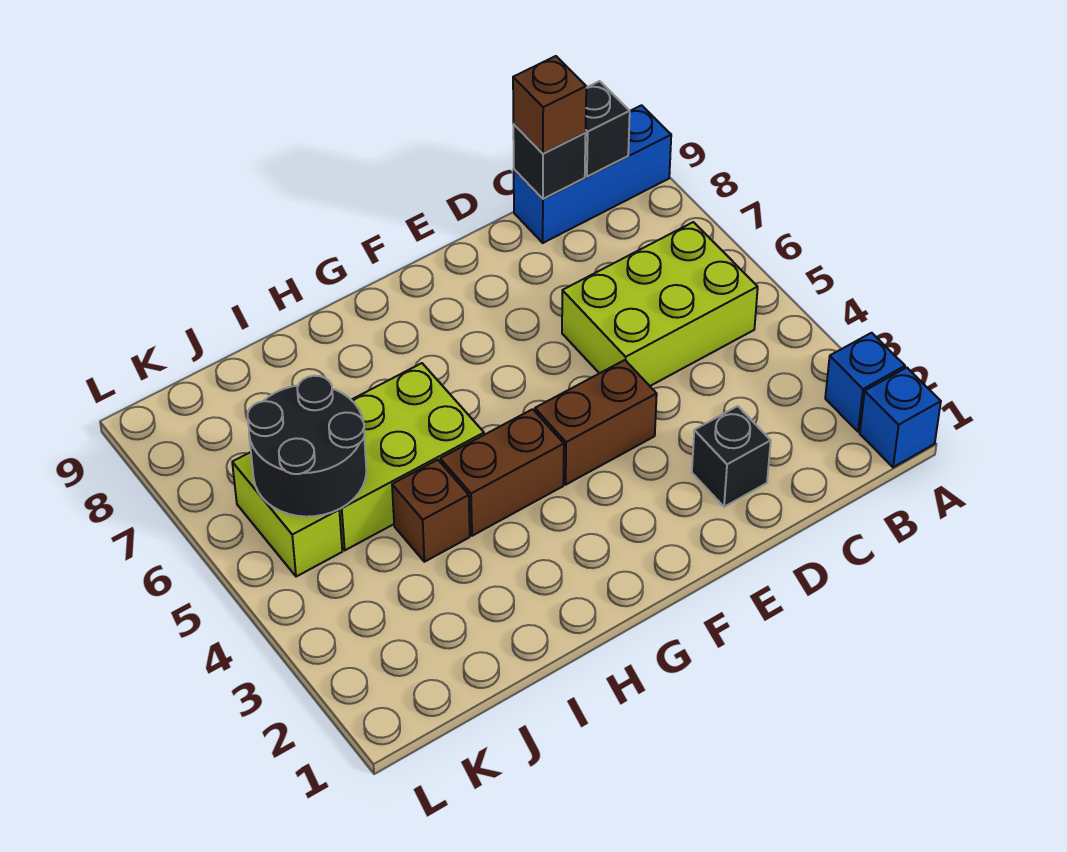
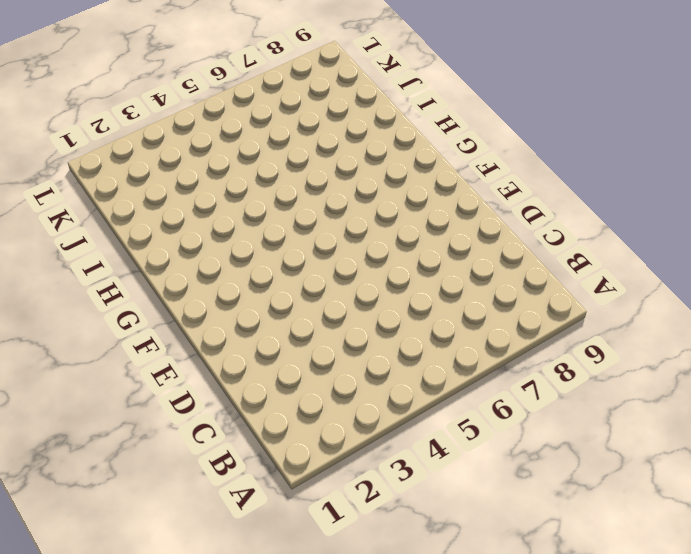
none -> blue 1x1 brick [860,368,941,467]
none -> blue 1x1 brick [825,333,905,432]
none -> blue 1x3 brick [514,105,671,243]

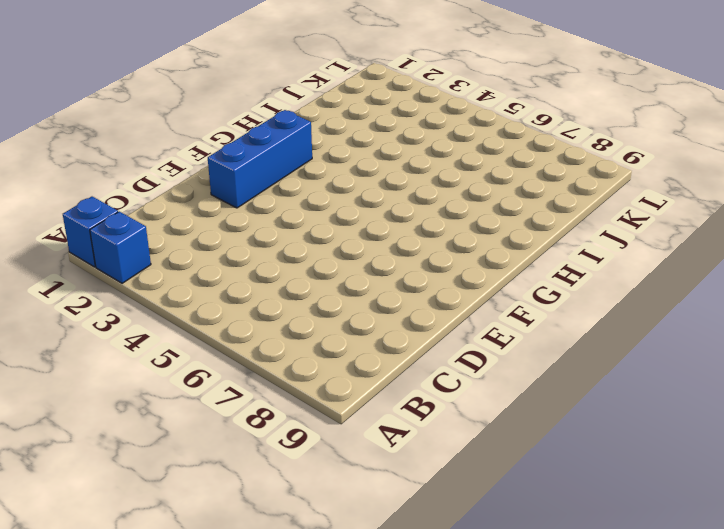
blue 1x3 brick [208,110,312,208] -> blue 1x3 brick moved to [514,105,671,243]
none -> lime 2x3 brick [562,222,758,386]
none -> black 1x1 brick [692,406,771,507]
none -> brown 1x2 brick [535,360,657,485]

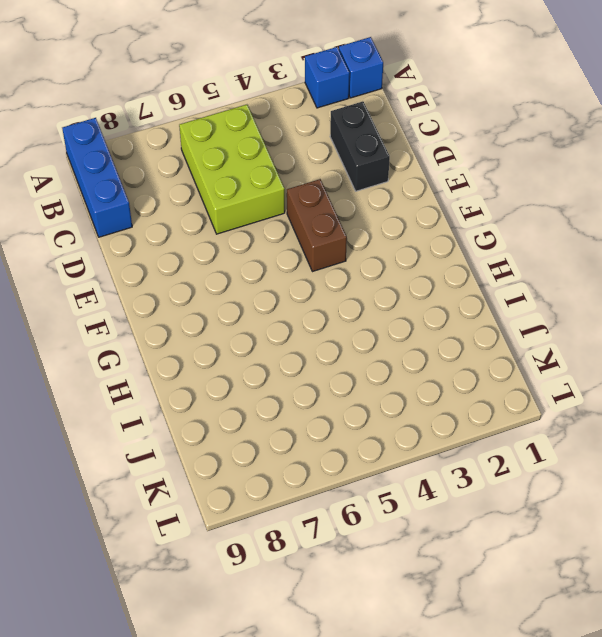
black 1x2 brick [330,102,390,191] -> black 1x1 brick [692,406,771,507]
none -> brown 1x2 brick [440,409,564,536]
none -> lime 2x3 brick [339,363,484,550]
none -> brown 1x1 brick [392,460,470,562]

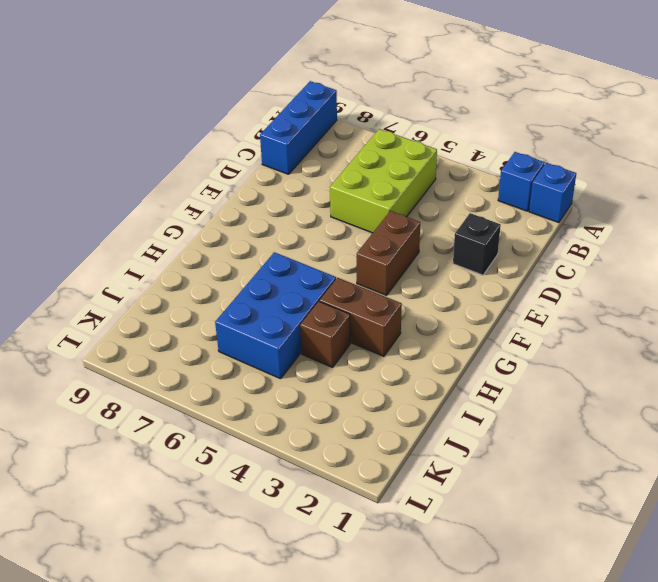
brown 1x2 brick [320,278,402,356] -> brown 1x2 brick turned to [440,409,564,536]
blue 2x3 brick [215,252,336,379] -> lime 2x3 brick [339,363,484,550]
none -> lime 1x2 brick [232,452,342,577]
none -> black 1x1 brick [585,81,630,177]
none -> black 1x1 brick [513,124,586,199]

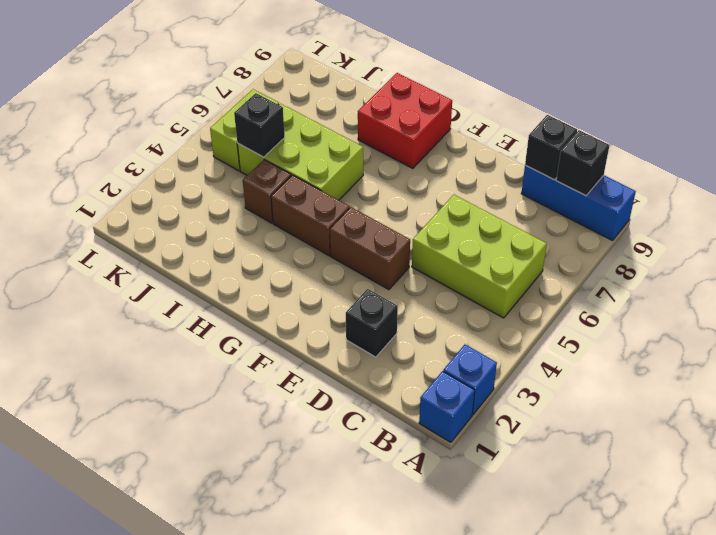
red 2x2 brick [358,73,452,168] -> none
black 1x1 brick [234,93,285,157] -> black 2x2 round brick [248,376,366,517]
none -> brown 1x1 brick [513,56,586,154]

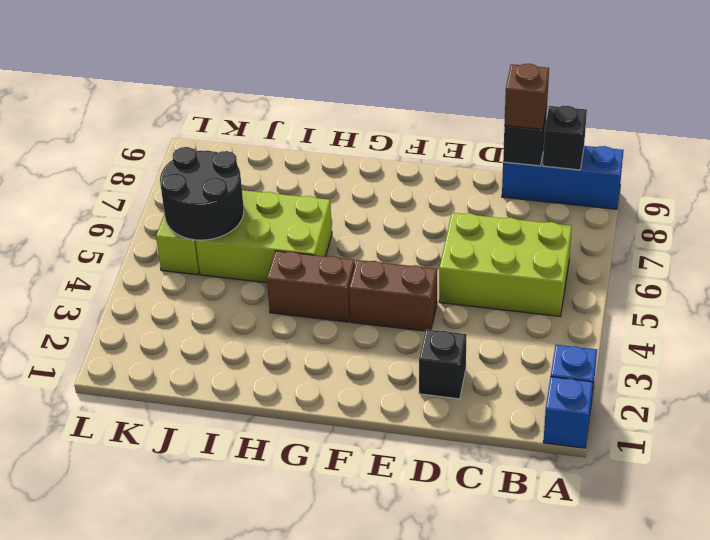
none -> brown 1x1 brick [392,460,470,562]

